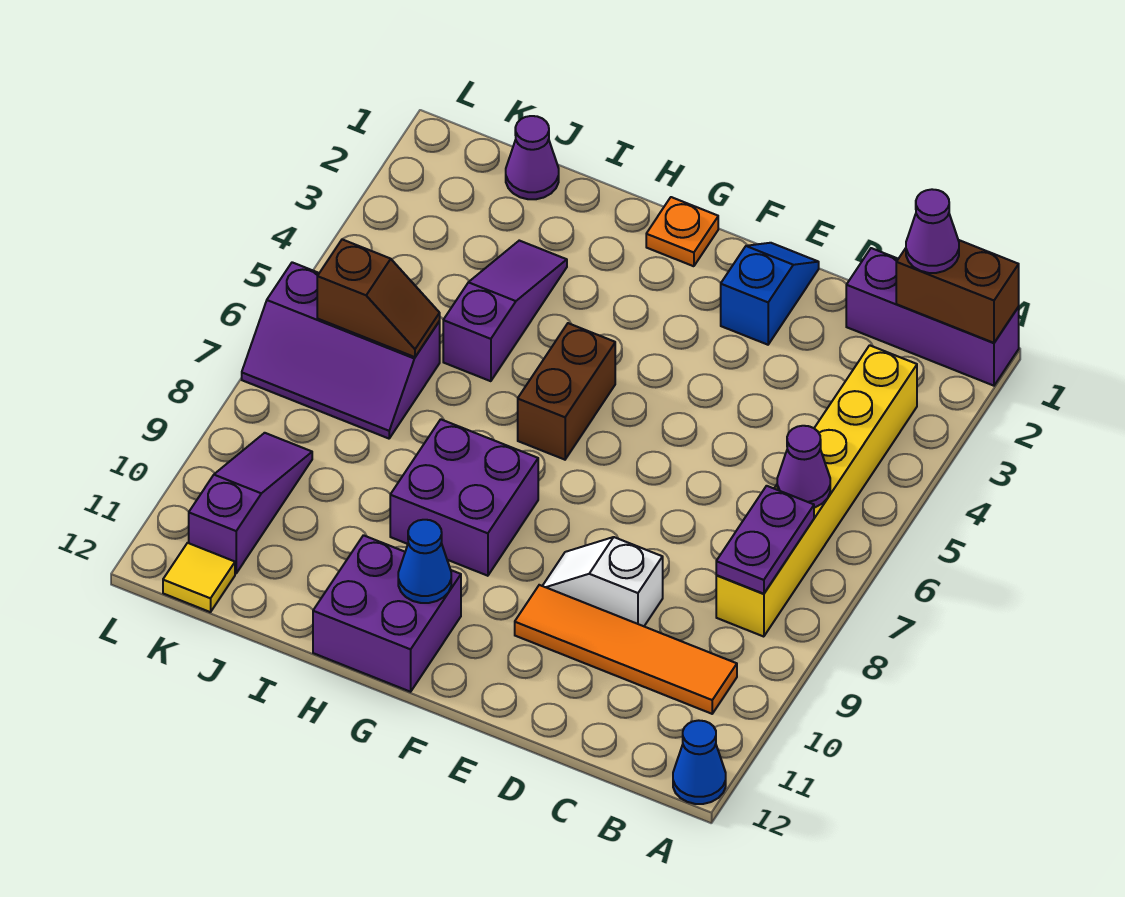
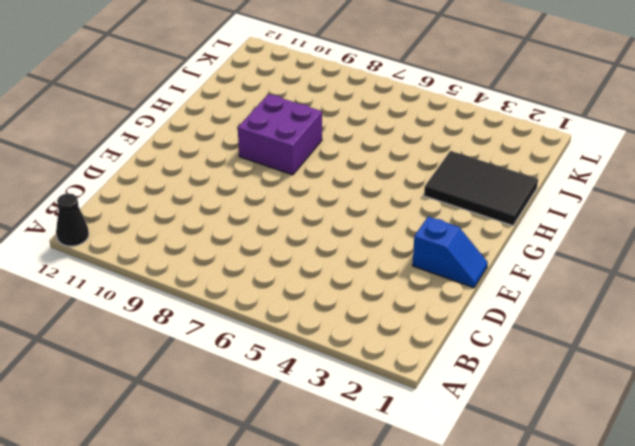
black 1x1 cone [56,193,89,246] -> blue 1x1 cone [673,720,726,804]
black 2x3 tile [424,151,538,226] -> purple 1x3 slope [443,241,567,381]
none -> purple 1x3 brick [846,248,1019,386]
none -> yellow 1x6 brick [716,345,917,637]
none -> orange 1x4 tile [515,585,737,714]

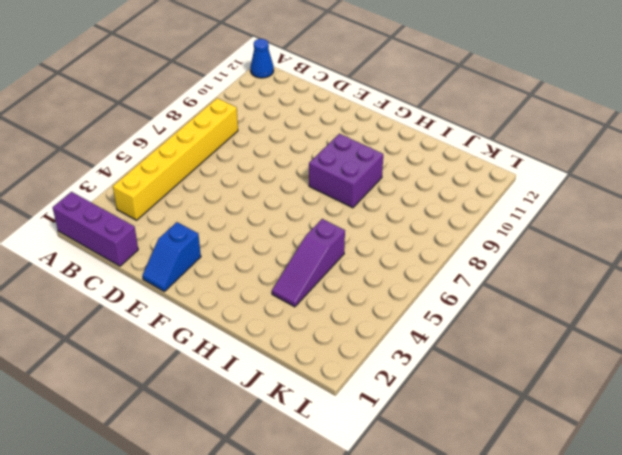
none -> orange 1x4 tile [515,585,737,714]
none -> white 1x2 slope [543,537,663,626]
none -> orange 1x1 plate [646,197,718,266]

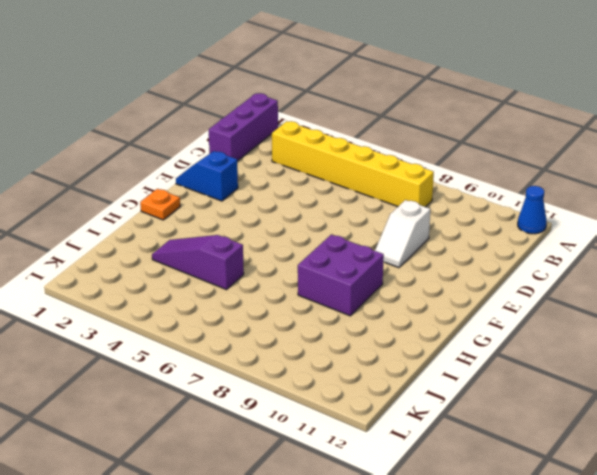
none -> orange 1x4 tile [515,585,737,714]
none -> brown 1x2 brick [518,323,615,460]
none -> purple 2x2 brick [313,535,461,692]

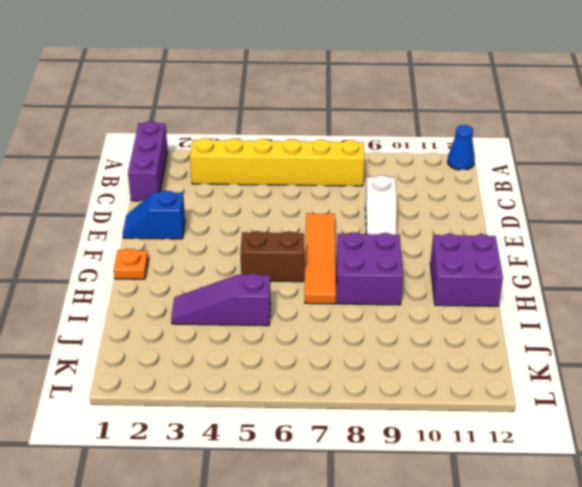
orange 1x4 tile [305,213,336,304] -> orange 1x4 tile moved to [515,585,737,714]
none -> purple 1x1 cone [506,116,559,199]
none -> purple 2x3 slope [242,262,440,439]
none -> purple 1x3 slope [189,433,312,573]

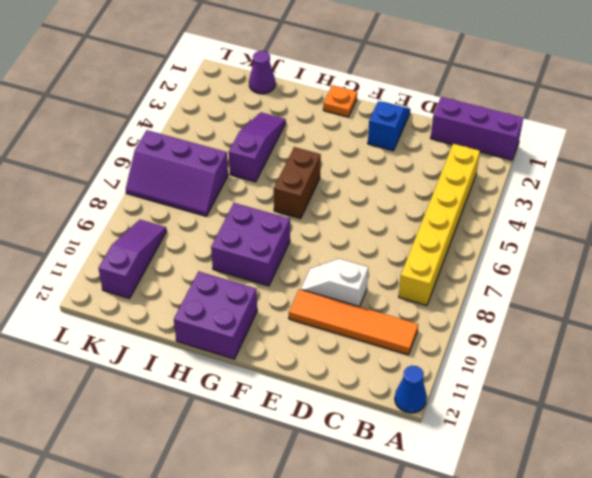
none -> yellow 1x1 tile [163,543,235,612]
none -> brown 1x2 brick [896,240,1019,343]
none -> purple 1x1 cone [777,426,830,507]

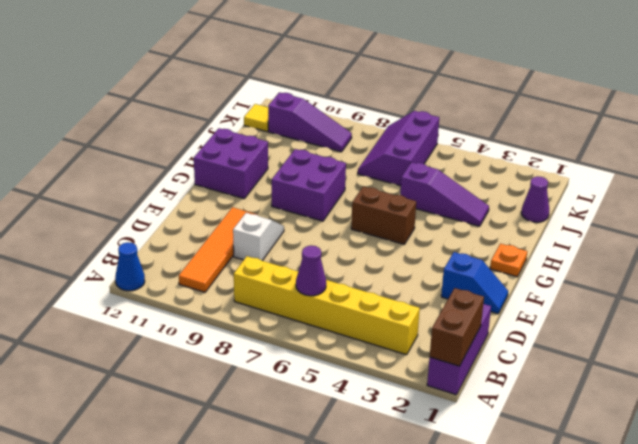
none -> purple 1x2 plate [716,486,814,594]
none -> blue 1x1 cone [398,520,451,603]
none -> brown 1x2 slope [317,239,440,357]

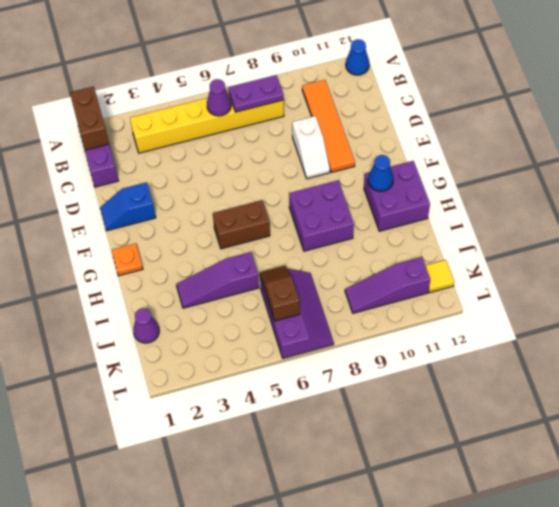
none -> purple 1x1 cone [906,189,959,273]

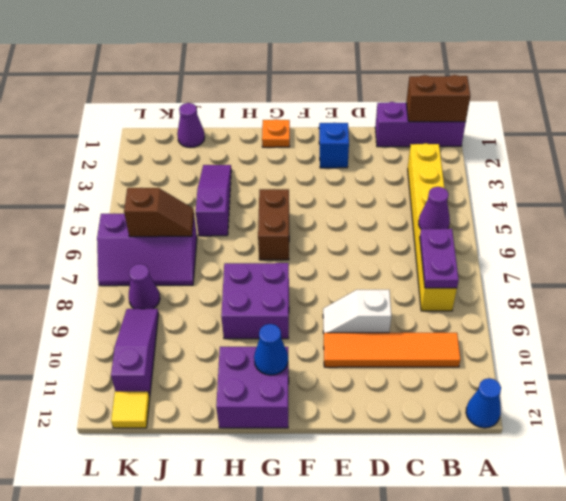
purple 1x1 cone [129,264,160,309] -> purple 1x1 cone moved to [906,189,959,273]

